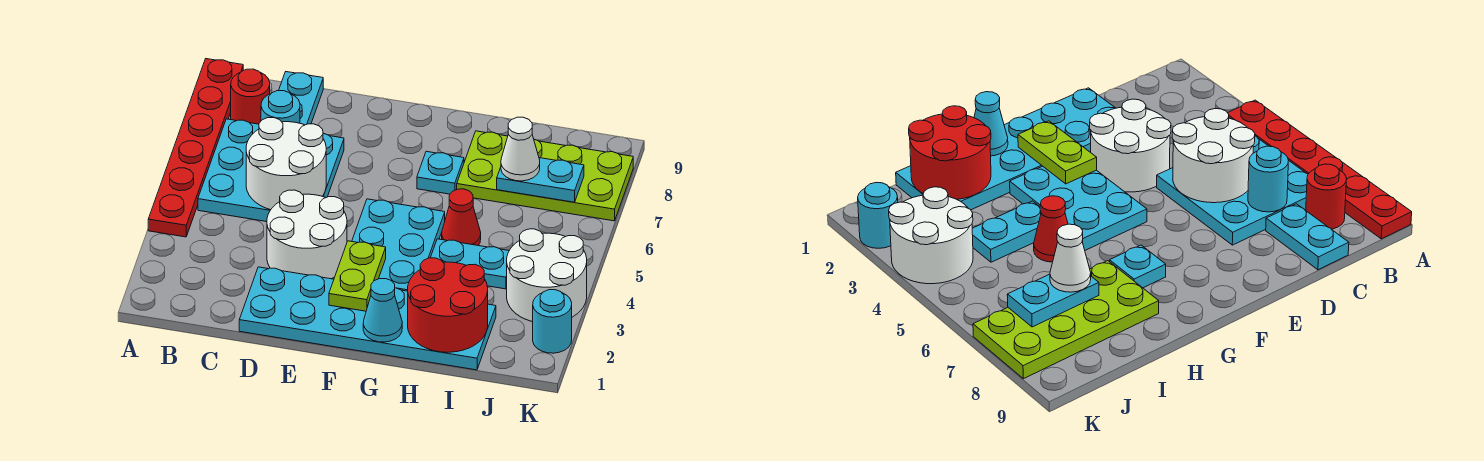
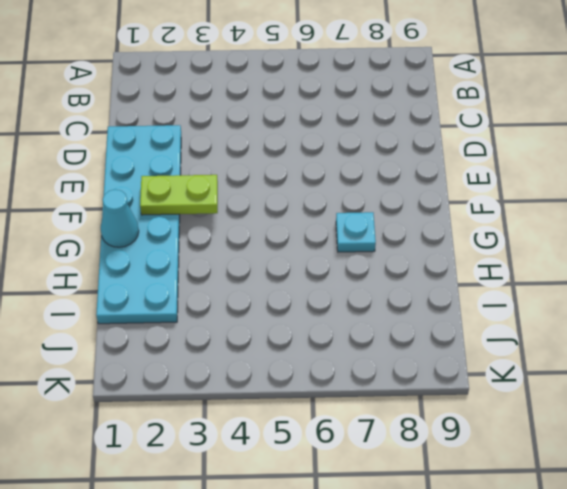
none -> red 1x6 plate [148,59,243,237]
none -> cyan 3x3 plate [198,119,344,222]
none -> red 1x1 round brick [231,69,270,124]

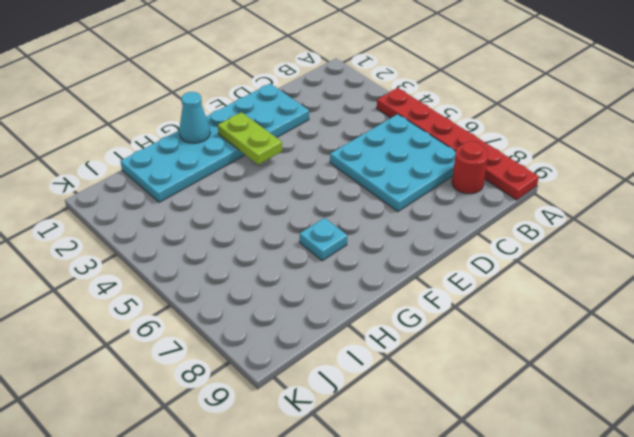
none -> cyan 1x2 plate [279,72,323,125]
none -> white 2x2 round brick [267,190,347,279]
none -> cyan 2x3 plate [352,199,445,291]

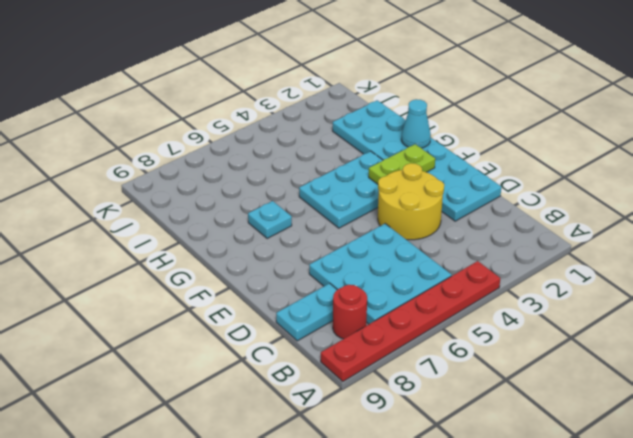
yellow 2x2 round brick [378,163,444,240] -> white 2x2 round brick [267,190,347,279]
none -> cyan 1x2 plate [431,239,509,289]
none -> red 1x1 cone [442,189,481,245]
none -> lime 2x4 plate [457,131,633,221]

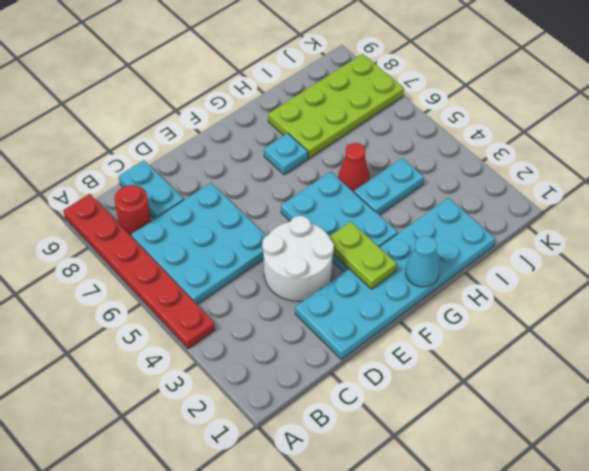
none -> white 2x2 round brick [507,229,587,322]
none -> cyan 1x1 round brick [533,290,572,353]
none -> white 2x2 round brick [246,118,326,210]

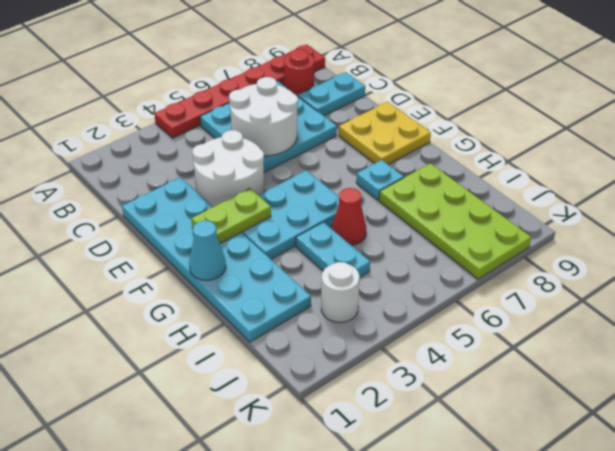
yellow 2x2 plate [339,102,431,165] -> none
white 1x1 round brick [321,262,360,323] -> white 2x2 round brick [507,229,587,322]
none -> cyan 1x1 round brick [533,290,572,353]
none -> cyan 1x1 round brick [261,91,300,123]
none -> red 2x2 round brick [408,258,488,352]

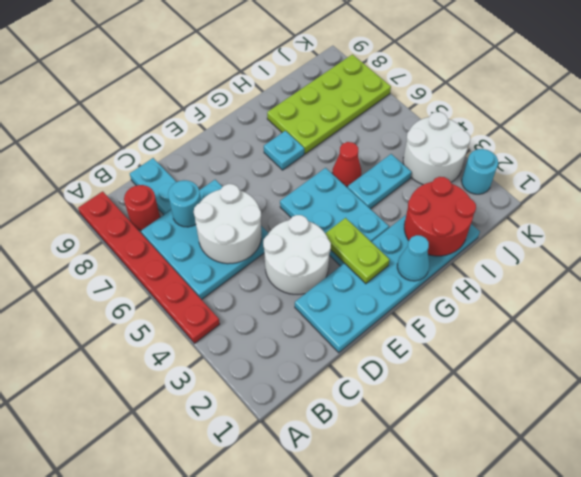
none -> cyan 1x2 plate [497,158,584,202]
none -> white 1x1 cone [501,117,540,181]

